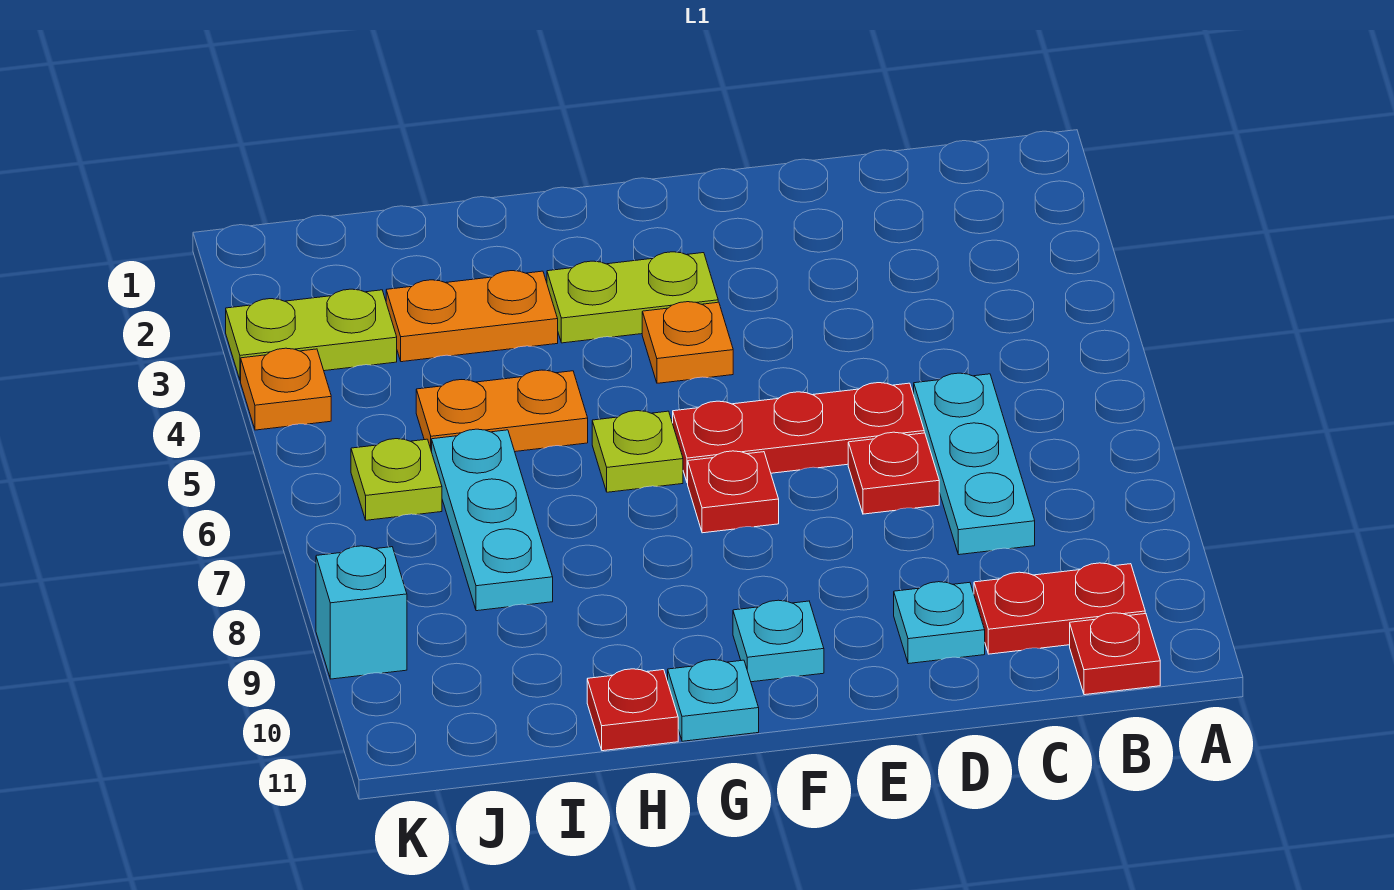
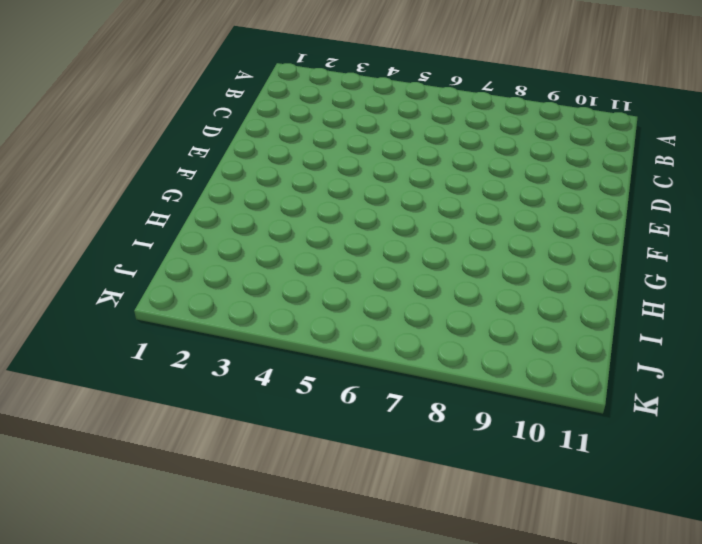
none -> red 1x2 plate [974,563,1145,654]
none -> red 1x1 plate [1070,613,1160,695]
none -> cyan 1x3 plate [914,373,1035,555]

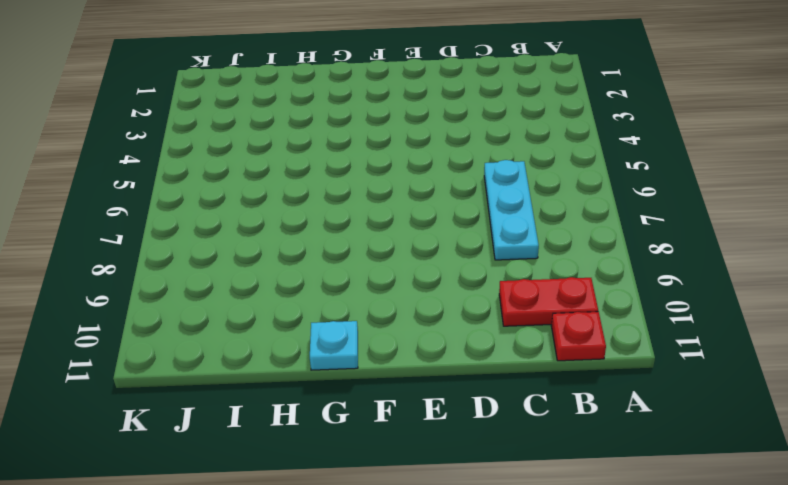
none -> red 1x3 plate [673,383,924,483]
none -> red 1x1 plate [848,432,939,514]
none -> cyan 1x1 plate [894,582,985,664]

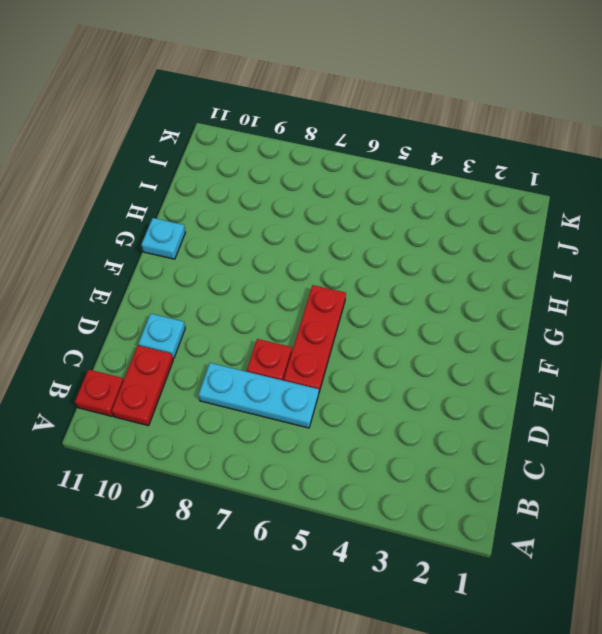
none -> lime 1x2 plate [547,252,718,343]
none -> orange 1x1 plate [642,302,733,383]
none -> red 1x1 plate [688,451,779,533]

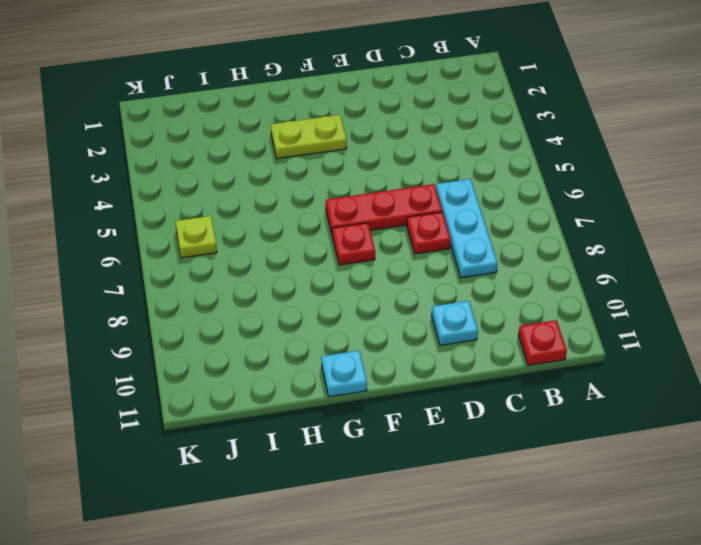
none -> red 1x2 plate [974,563,1145,654]
none -> orange 1x1 plate [642,302,733,383]
none -> cyan 1x1 plate [733,600,824,682]

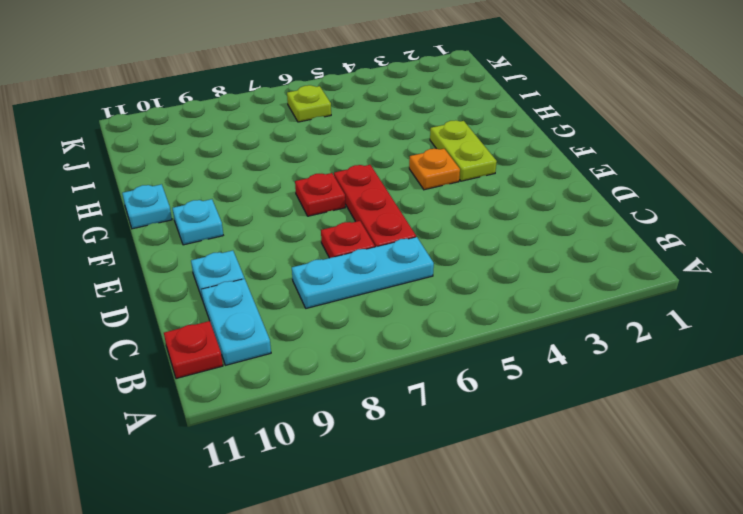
cyan 1x2 plate [201,279,271,365] -> red 1x2 plate [974,563,1145,654]
none -> lime 1x1 plate [592,411,683,492]
none -> orange 1x2 plate [386,271,558,362]
none -> orange 1x2 plate [416,370,588,452]

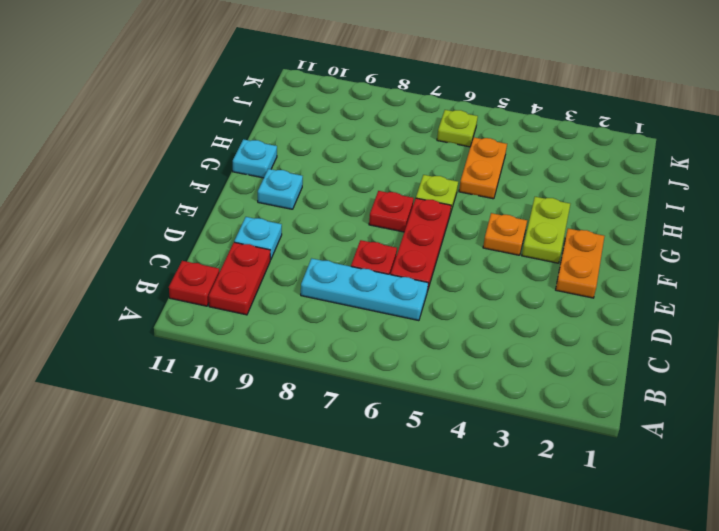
orange 1x2 plate [556,229,605,298] -> orange 1x2 plate moved to [386,271,558,362]
none -> red 1x1 plate [587,669,678,751]
none -> cyan 1x3 plate [432,429,553,611]
none -> lime 1x2 plate [226,289,397,380]

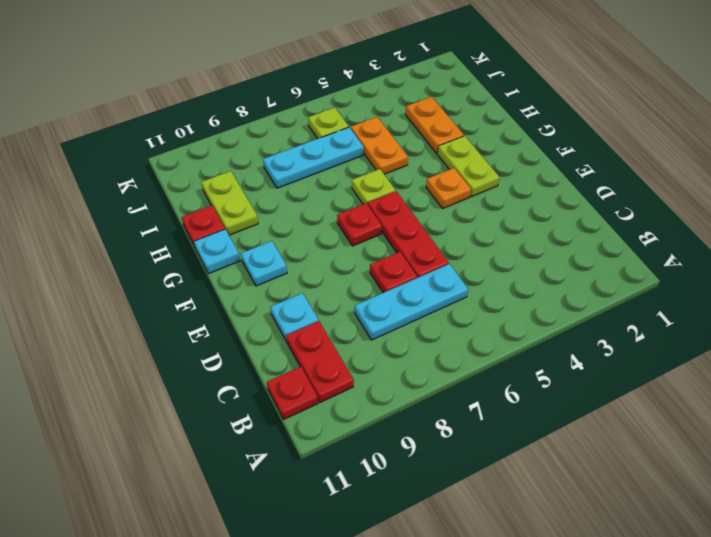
lime 1x2 plate [201,171,258,235] -> lime 1x2 plate moved to [226,289,397,380]
none -> orange 1x1 plate [241,348,331,430]
none -> cyan 1x1 brick [316,546,407,679]

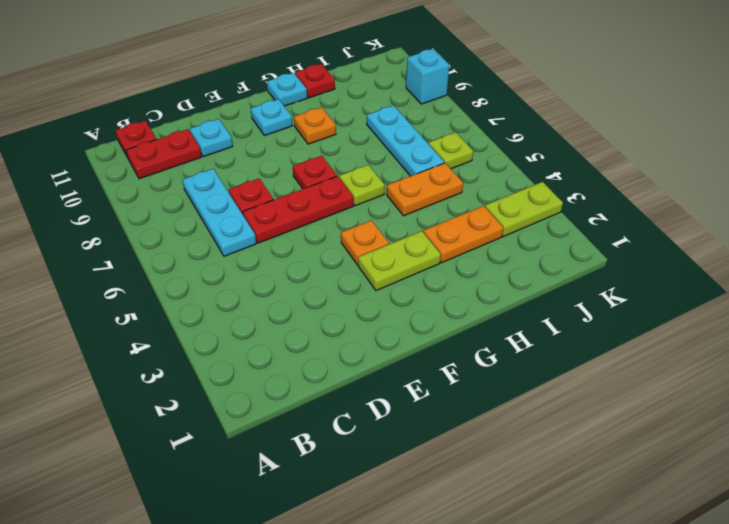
orange 1x1 plate [294,107,336,144] -> orange 1x1 plate moved to [241,348,331,430]

